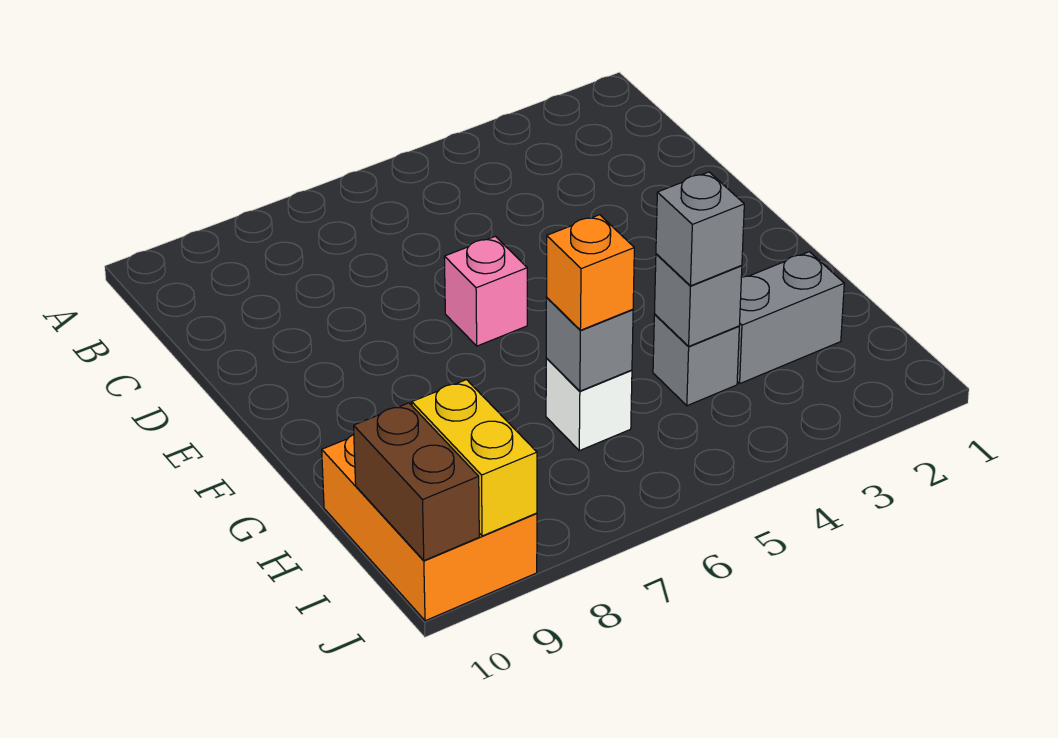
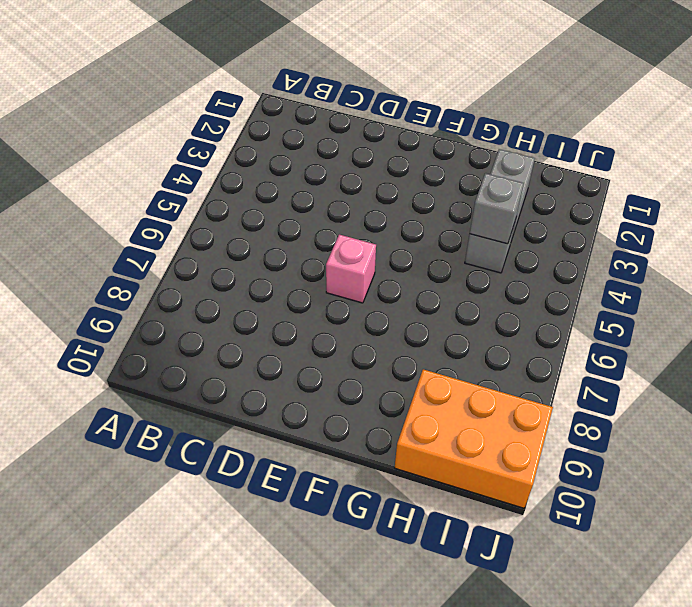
none -> white 1x1 brick [546,358,632,451]
none -> grey 1x1 brick [546,298,633,391]

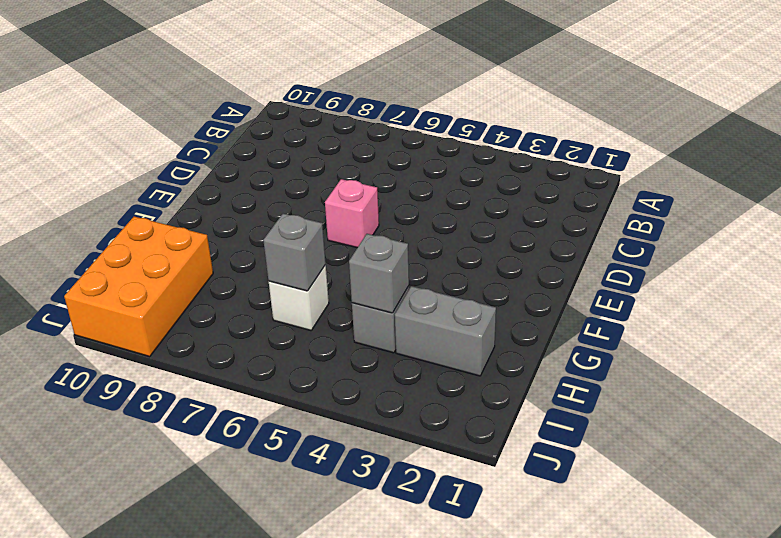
none -> yellow 1x2 brick [412,380,537,536]
none -> brown 1x2 brick [354,403,479,560]

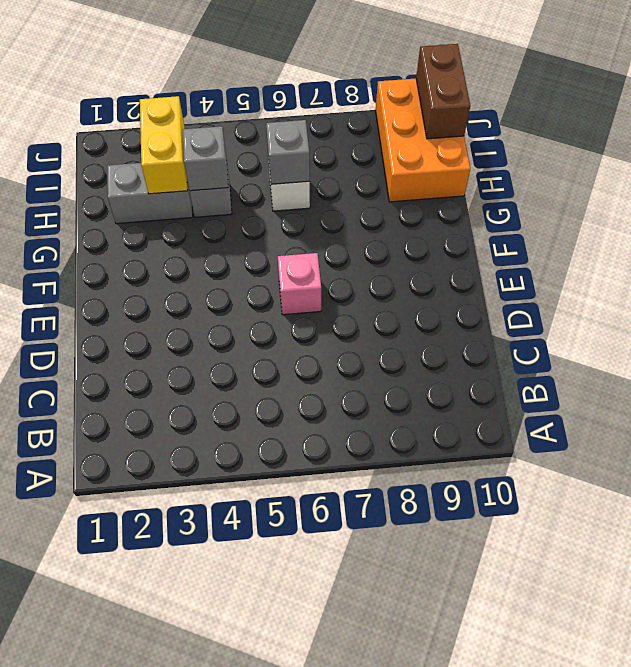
yellow 1x2 brick [140,96,187,194] -> yellow 1x2 brick moved to [412,380,537,536]
none -> grey 1x1 brick [656,172,744,286]
none -> orange 1x1 brick [546,215,634,330]

